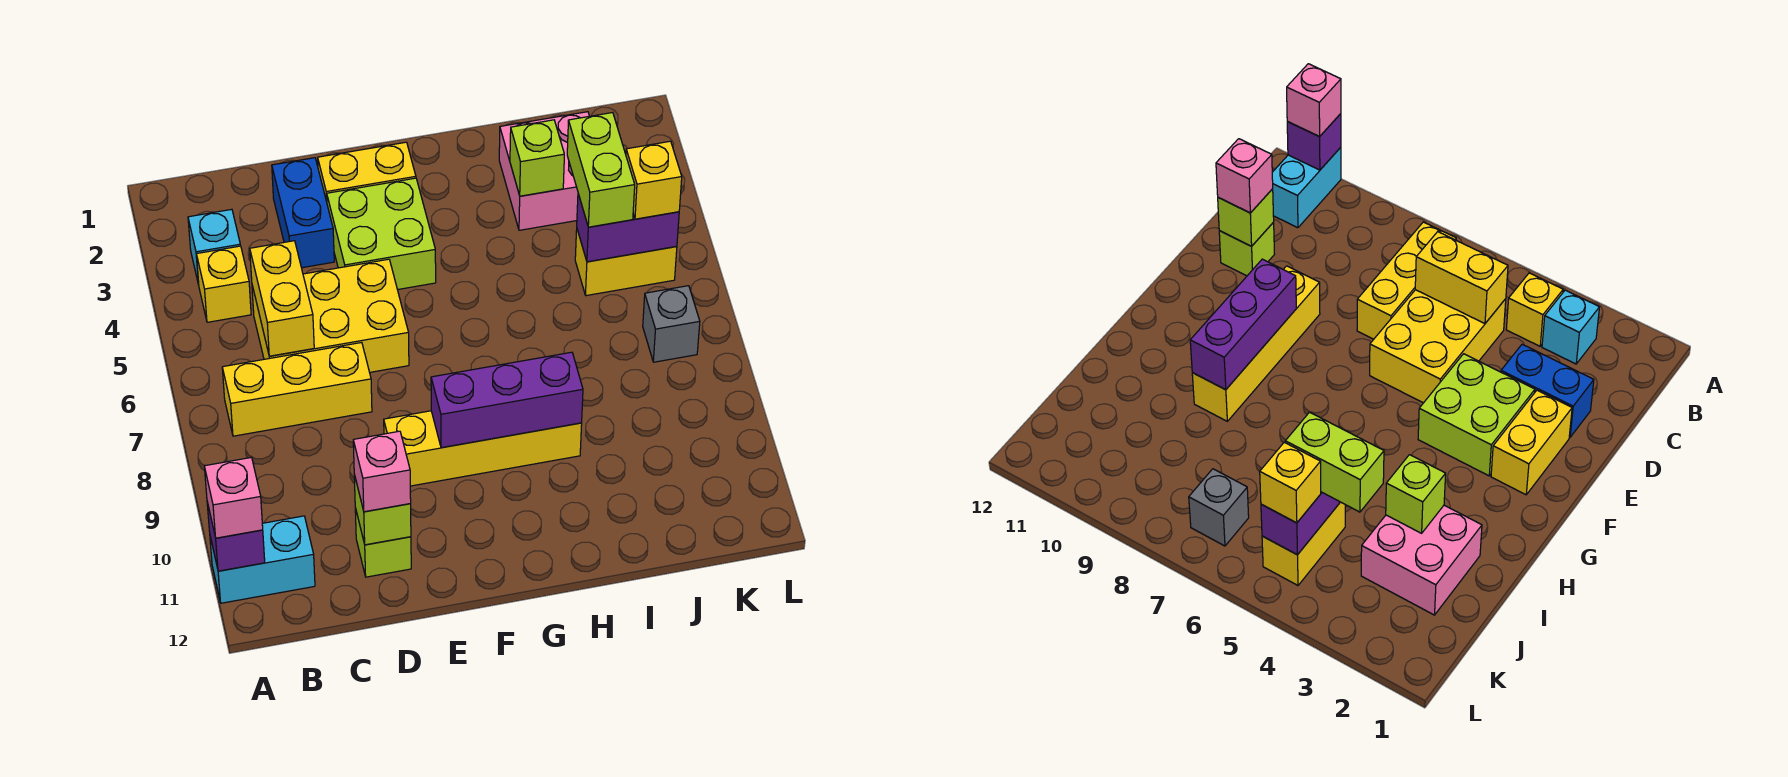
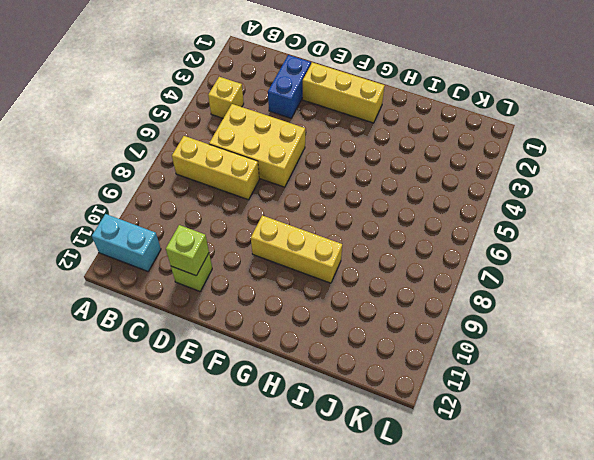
yellow 1x3 brick [303,62,385,123] -> yellow 1x2 brick [318,142,416,201]
yellow 1x3 brick [251,215,342,283] -> yellow 1x4 brick [384,411,582,486]
none -> cyan 1x1 brick [188,209,240,284]
none -> lime 2x2 brick [327,178,436,290]
none -> pink 2x2 brick [499,112,589,230]

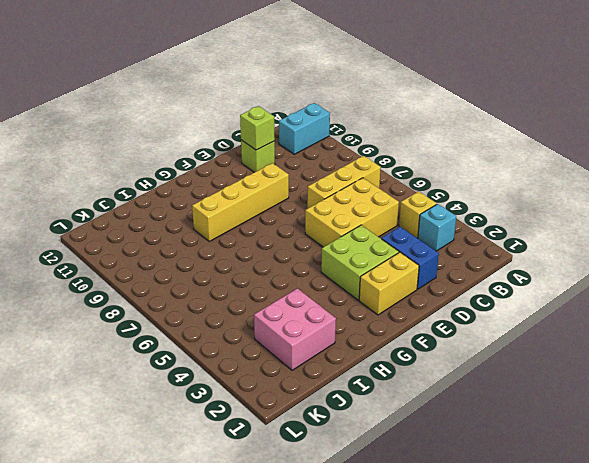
none -> yellow 1x2 brick [575,230,677,296]
none -> grey 1x1 brick [643,286,700,362]
none -> purple 1x1 brick [207,502,265,571]

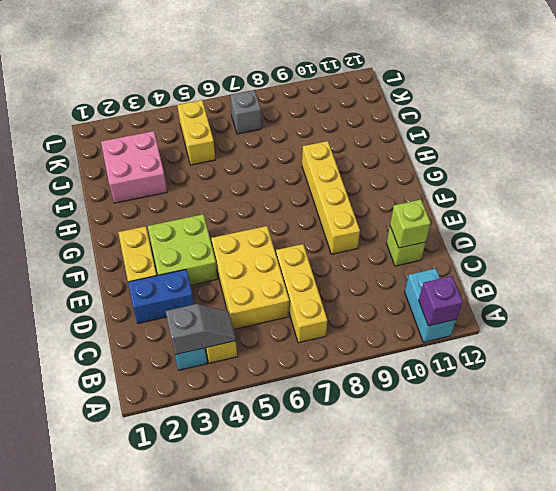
grey 1x2 slope [166,304,236,355] -> none
none -> yellow 1x2 brick [250,241,314,356]
none -> purple 1x3 brick [431,352,583,448]
none -> lime 1x1 brick [510,120,564,196]

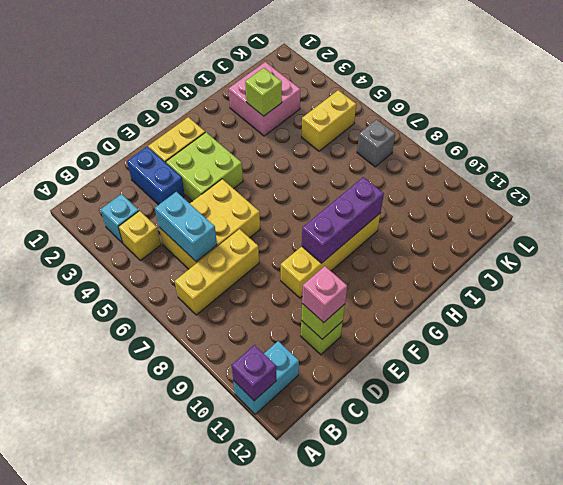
cyan 1x2 brick [155,192,217,262] -> yellow 1x2 brick [250,241,314,356]
none -> purple 1x2 brick [577,194,679,262]
none -> pink 1x1 brick [204,457,263,538]
none -> lime 1x2 brick [567,113,635,227]

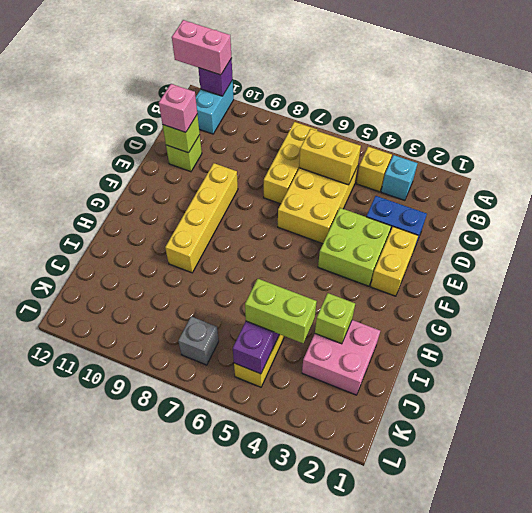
pink 1x2 brick [172,20,232,75] -> pink 1x1 brick [204,457,263,538]
none -> purple 1x3 brick [431,352,583,448]
none -> yellow 1x1 brick [626,141,682,219]

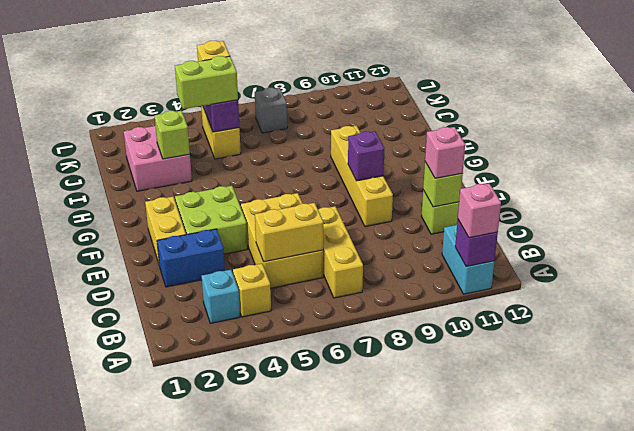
purple 1x1 brick [348,131,384,181] -> purple 1x3 brick [431,352,583,448]

